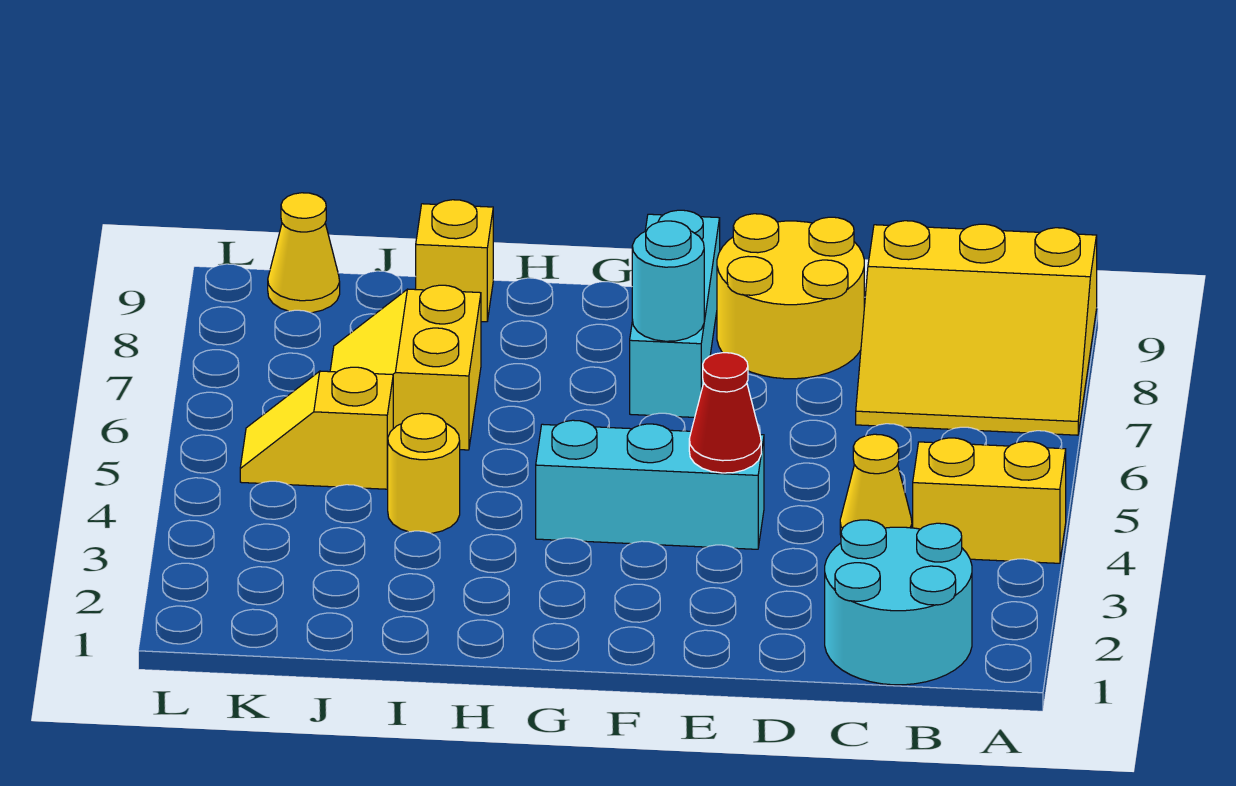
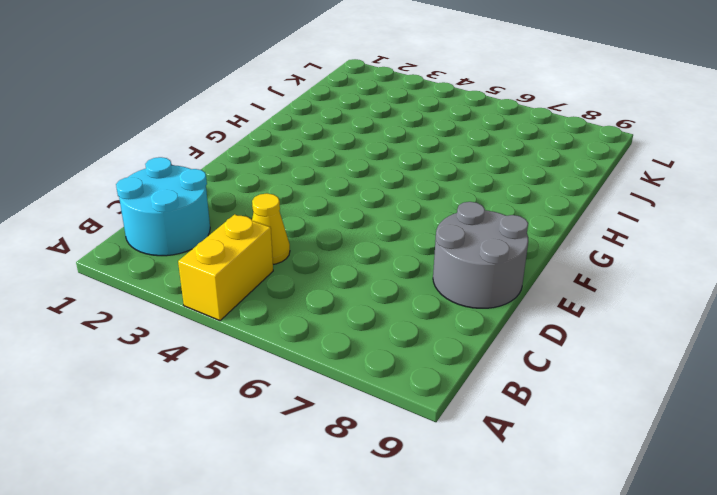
grey 2x2 round brick [433,202,528,308] -> yellow 2x2 round brick [717,214,864,379]
none -> yellow 3x3 slope [856,221,1097,435]
none -> cyan 1x3 brick [536,420,764,549]
none -> cyan 1x3 brick [630,210,720,417]

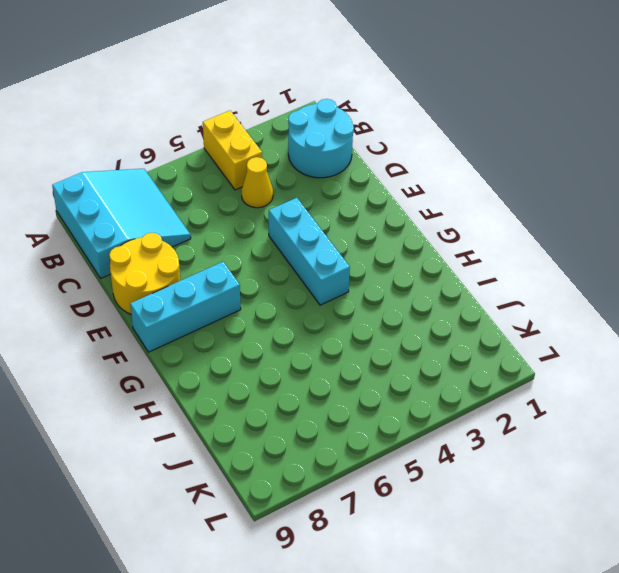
cyan 3x3 slope [52,169,191,278] -> yellow 3x3 slope [856,221,1097,435]
none -> yellow 1x1 round brick [387,413,460,533]
none -> yellow 2x2 slope [330,285,481,450]
none -> yellow 1x1 brick [416,200,493,322]

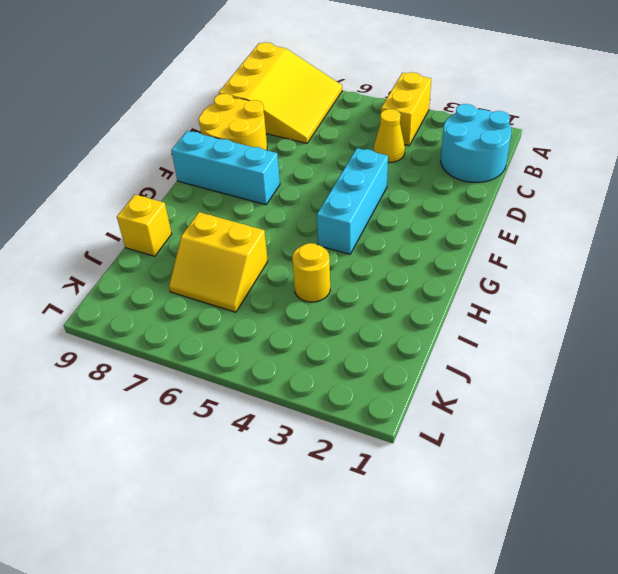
none -> yellow 1x2 slope [240,367,393,489]
none -> yellow 1x1 cone [268,193,340,313]
none -> red 1x1 cone [689,353,761,473]

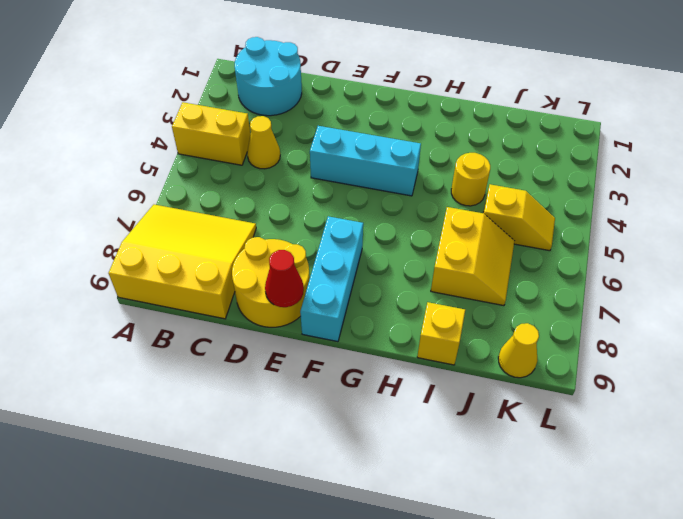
red 1x1 cone [265,250,304,307] -> red 1x1 cone moved to [689,353,761,473]
none -> cyan 1x1 round brick [632,221,704,341]

